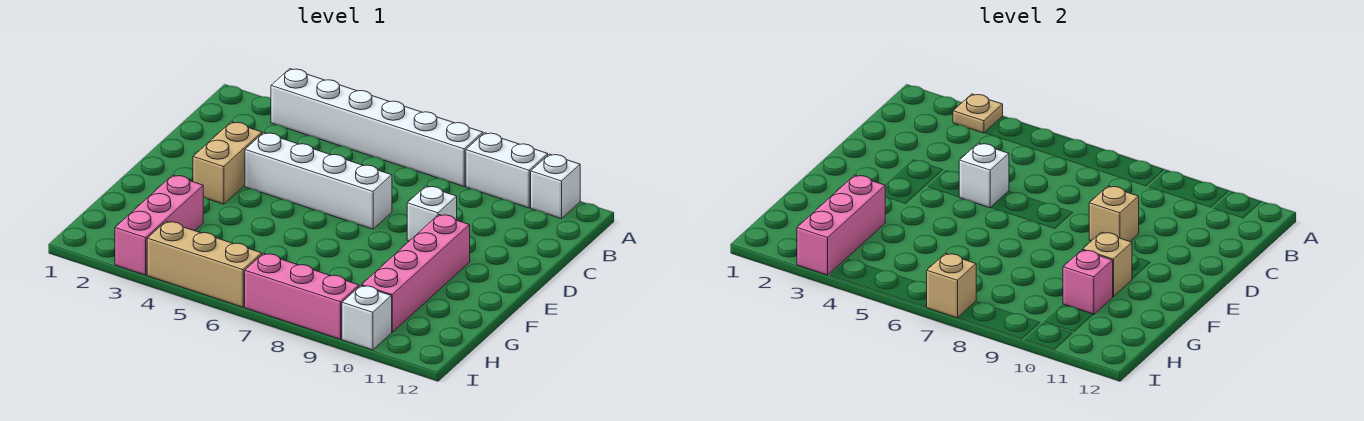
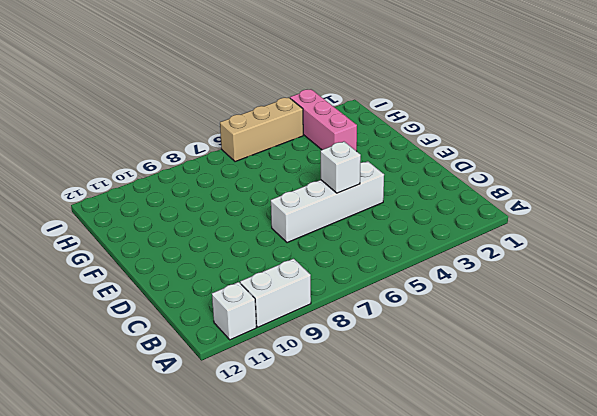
none -> white 1x6 brick [271,69,483,186]
none -> tan 1x2 brick [193,122,262,204]
none -> white 1x1 brick [407,186,457,241]

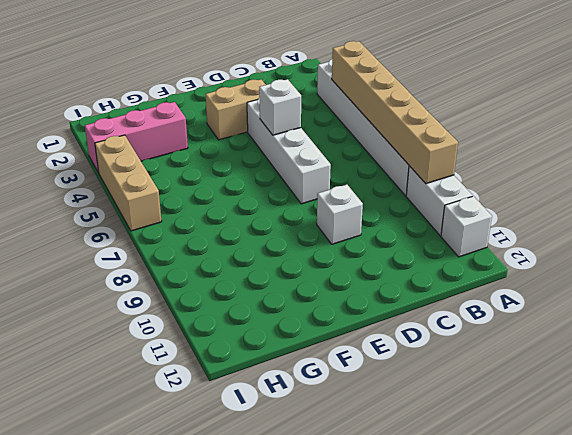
tan 1x6 brick [332,41,458,184] -> none
none -> pink 1x4 brick [362,215,470,332]
none -> pink 1x3 brick [245,253,359,339]
none -> white 1x1 brick [342,286,392,350]

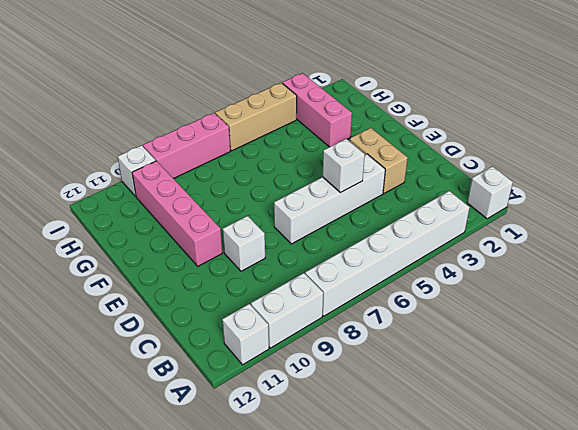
white 1x1 brick [467,166,513,219] -> none
none -> tan 1x1 plate [953,94,1003,133]
none -> tan 1x1 brick [1089,186,1139,241]
none -> tan 1x1 brick [1083,232,1132,297]

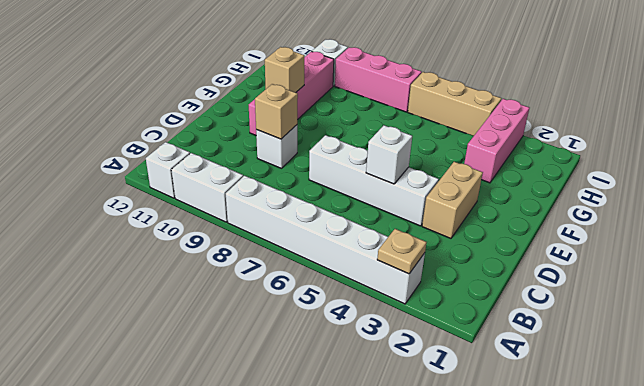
none -> pink 1x3 brick [797,175,885,275]
none -> pink 1x1 brick [1063,250,1113,314]
none -> tan 1x1 brick [926,253,976,318]

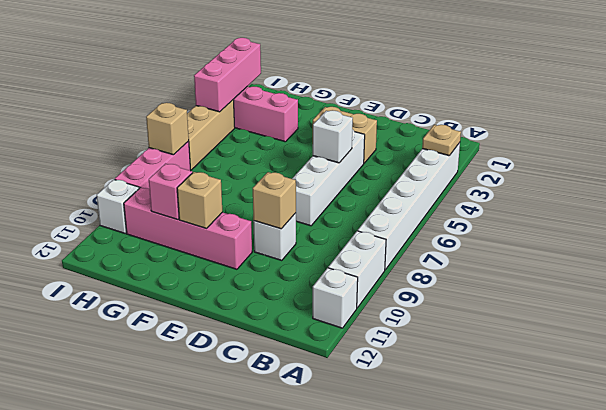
pink 1x3 brick [194,38,261,112] -> pink 1x3 brick turned to [797,175,885,275]

